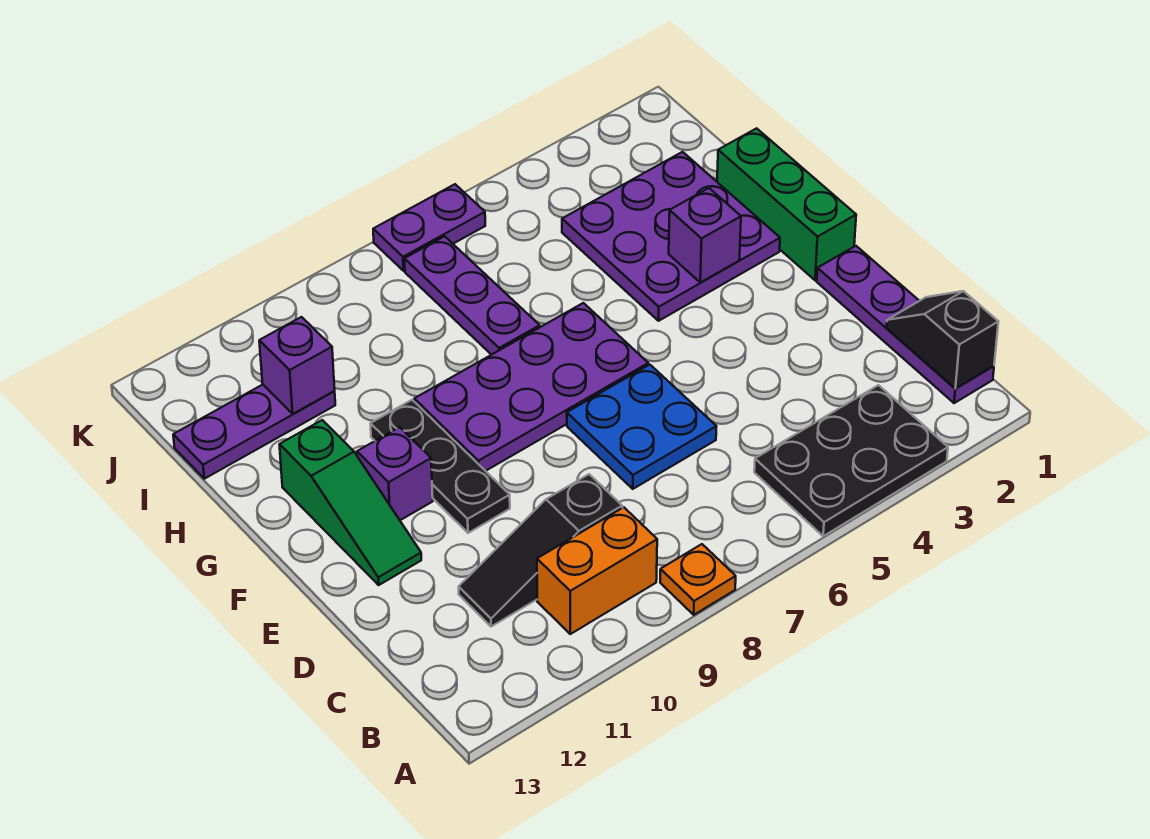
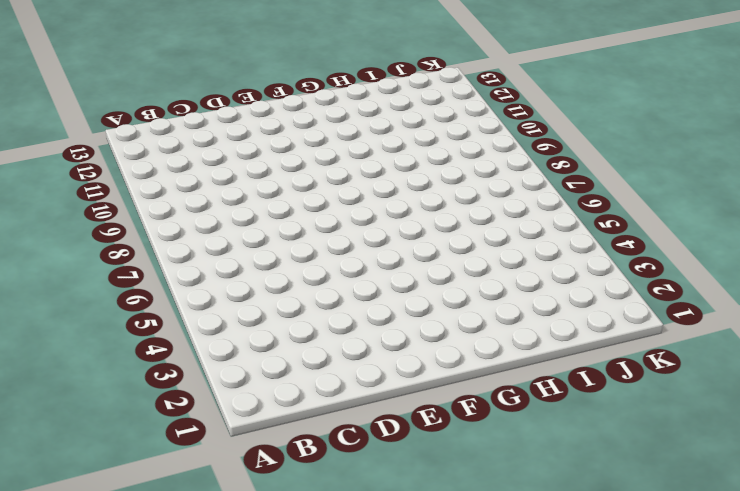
none -> black 2x3 plate [754,385,948,536]
none -> orange 1x1 plate [660,544,736,615]
none -> purple 1x4 plate [817,246,994,403]

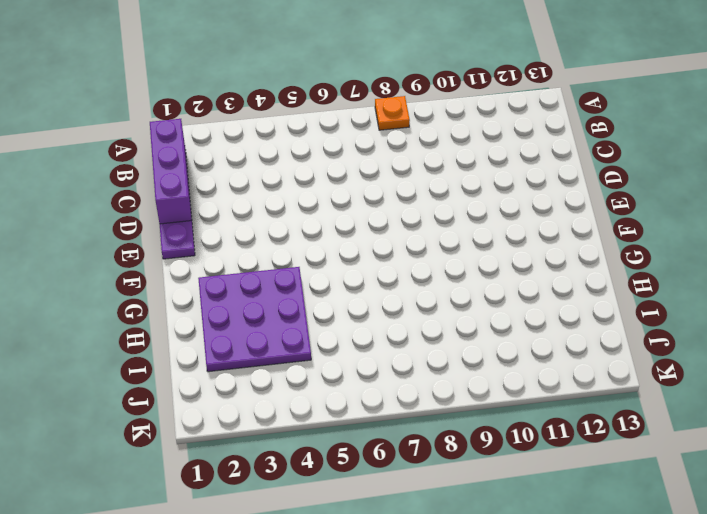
purple 1x3 brick [150,119,192,224] -> black 1x2 slope [887,291,998,389]
none -> black 2x3 plate [754,385,948,536]
none -> orange 1x2 brick [537,507,657,634]
none -> black 1x3 slope [459,474,622,627]

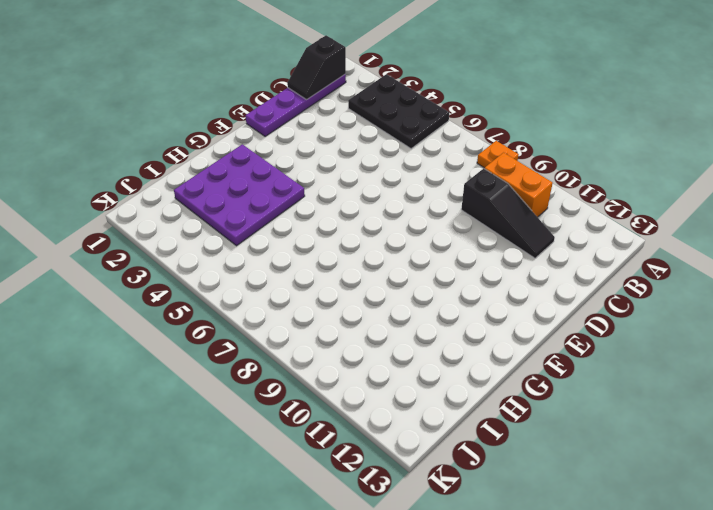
none -> blue 2x2 plate [567,365,716,489]
none -> black 1x3 plate [371,400,510,533]
none -> green 1x3 slope [279,420,421,585]

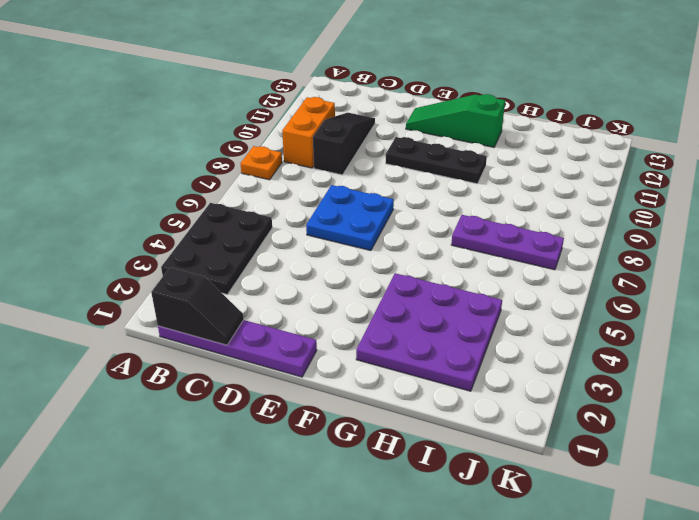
none -> green 1x3 brick [717,128,856,280]
none -> purple 2x4 plate [414,303,648,471]
none -> purple 1x1 brick [357,427,433,520]

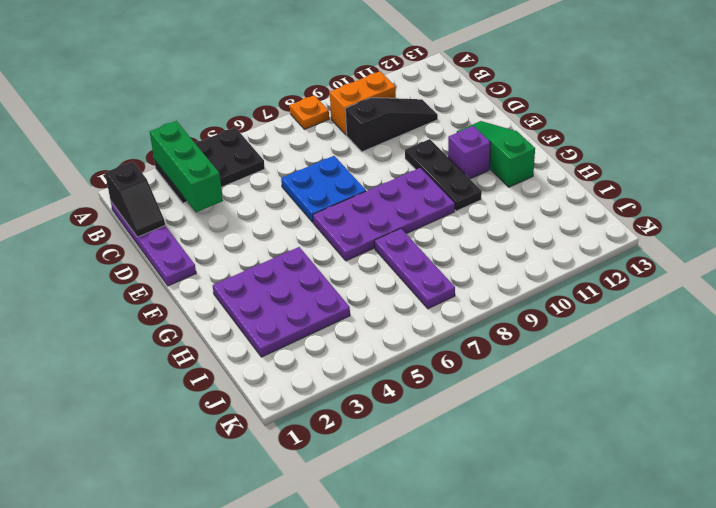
green 1x3 brick [150,121,223,212] -> green 1x3 brick moved to [717,128,856,280]
none -> purple 1x3 plate [173,385,335,479]
none -> purple 1x2 plate [373,184,485,271]
none -> purple 1x1 brick [669,188,741,282]

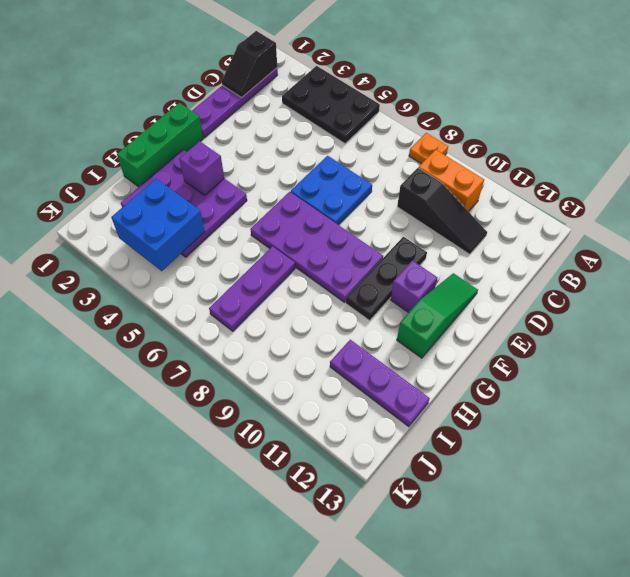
blue 2x2 brick [111,179,205,271] -> none
none -> purple 1x2 plate [373,184,485,271]
none -> purple 1x1 brick [259,317,335,414]

